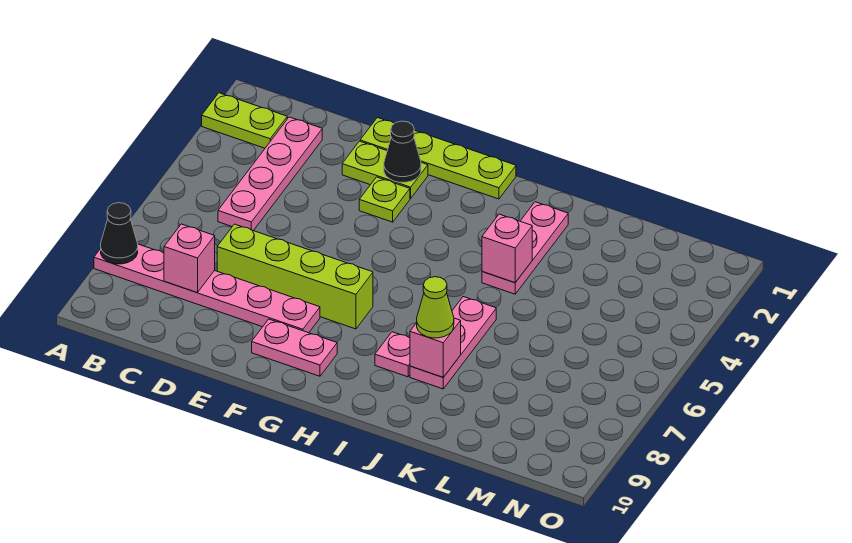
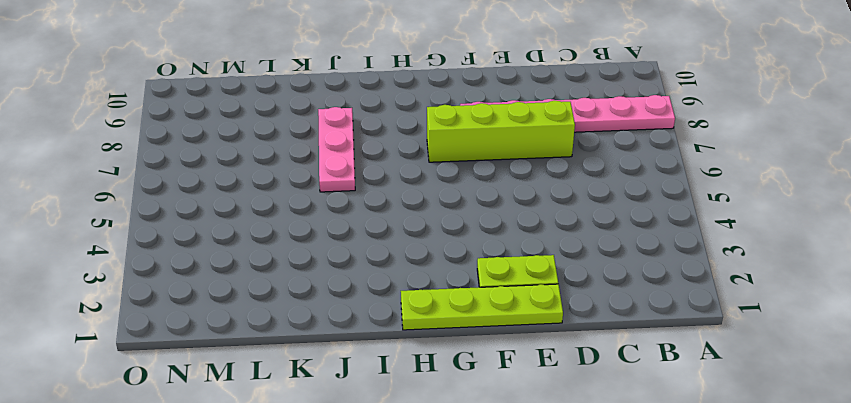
none -> lime 1x2 plate [202,93,287,148]
none -> pink 1x4 plate [218,117,322,231]
none -> lime 1x1 plate [359,177,410,222]

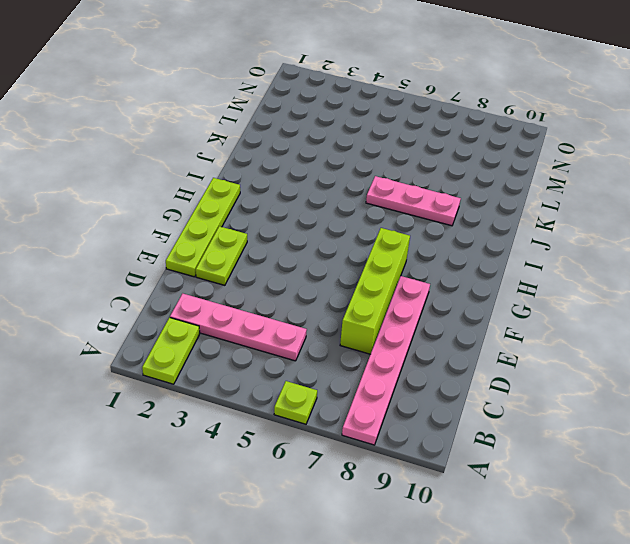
lime 1x1 plate [274,381,317,424] -> lime 1x1 plate moved to [359,177,410,222]
none -> pink 1x2 plate [252,319,337,376]
none -> pink 1x1 plate [375,332,410,377]
none -> pink 1x3 plate [482,202,568,294]

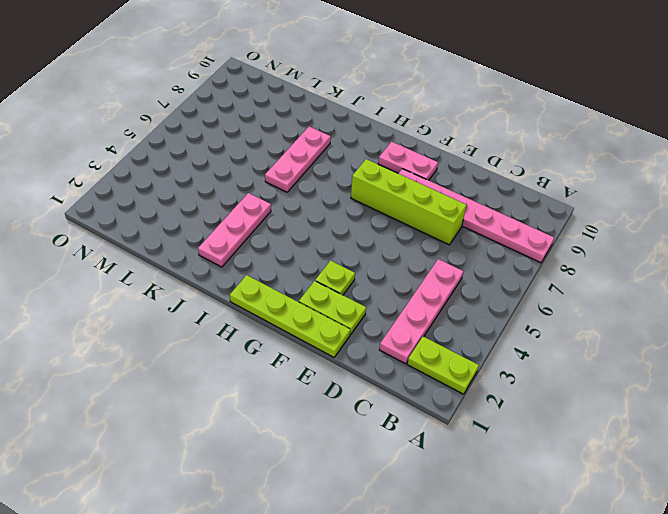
none -> pink 1x1 plate [375,332,410,377]
none -> black 1x1 cone [101,203,138,264]
none -> pink 1x1 brick [164,224,215,293]

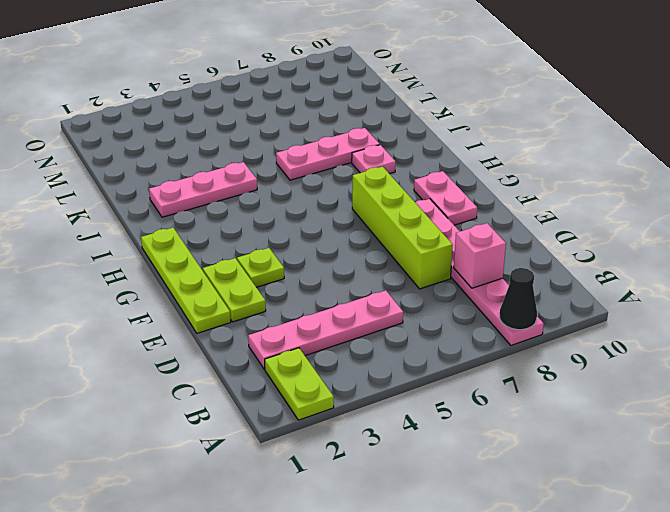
none -> black 1x1 cone [384,121,421,182]
none -> pink 1x1 brick [482,214,532,282]
none -> pink 1x1 brick [410,318,461,377]

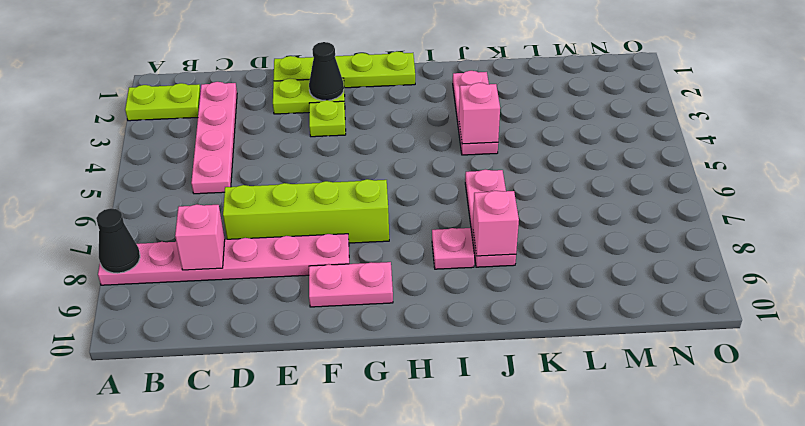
none -> lime 1x1 cone [417,277,454,338]

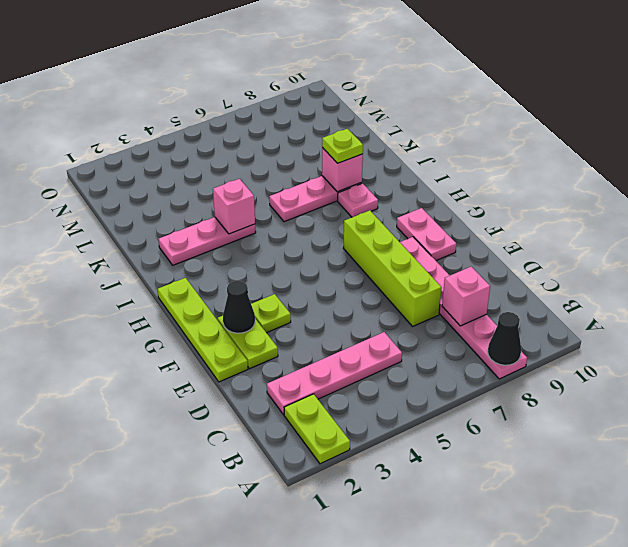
lime 1x1 plate [322,129,363,163] -> lime 1x1 cone [417,277,454,338]

